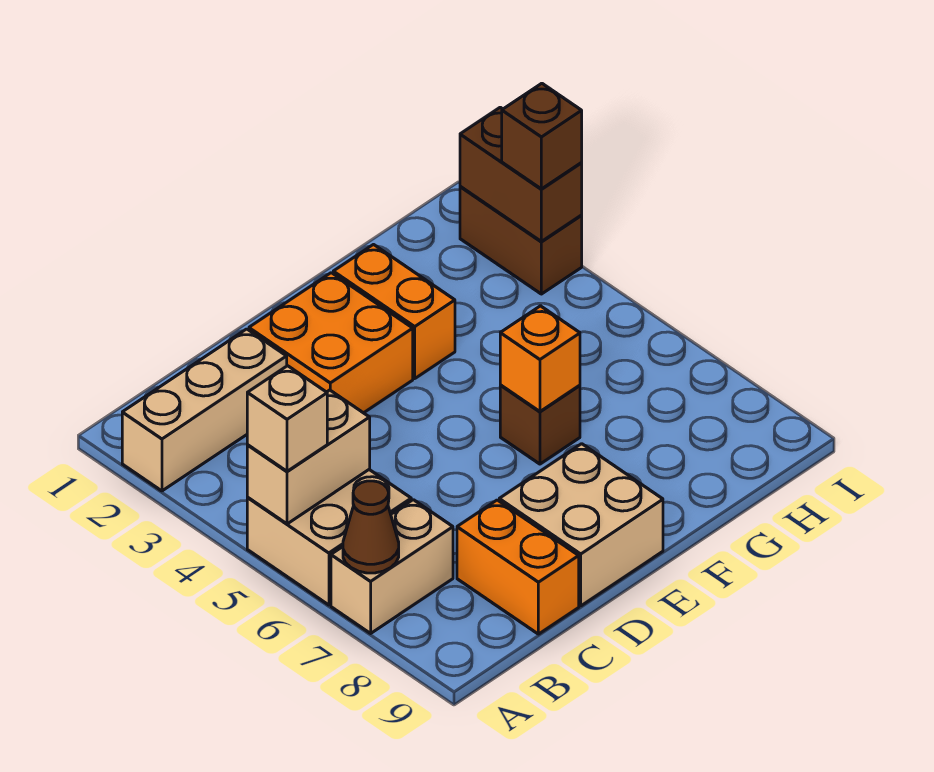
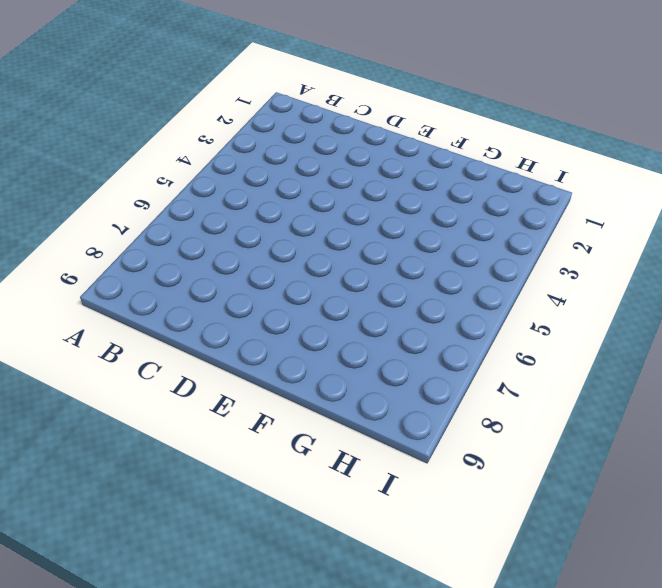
none -> tan 1x3 brick [122,329,287,491]
none -> tan 2x2 brick [247,470,411,605]
none -> tan 1x2 brick [331,500,453,633]

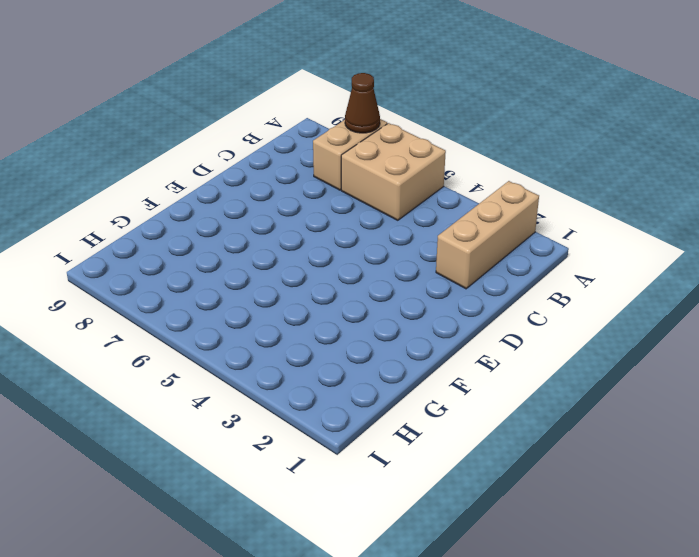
none -> orange 1x2 brick [457,500,579,634]
none -> orange 2x2 brick [249,273,413,413]
none -> tan 2x2 brick [499,444,663,606]

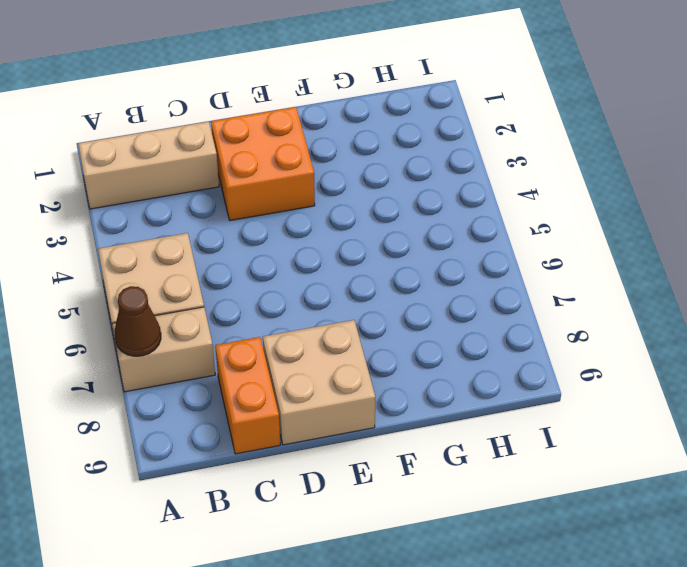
none -> orange 1x2 brick [333,245,455,378]
none -> brown 1x1 brick [500,385,580,464]
none -> brown 1x2 brick [460,186,582,294]

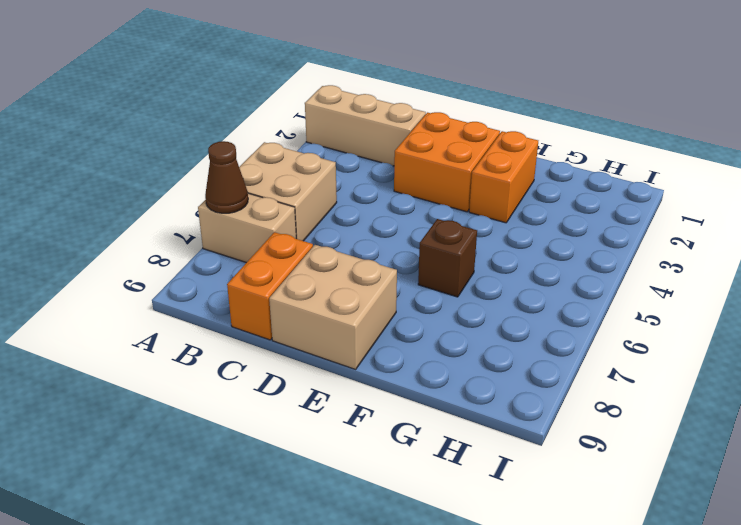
none -> brown 1x2 brick [460,186,582,294]
none -> tan 1x2 brick [247,390,370,524]
none -> orange 1x1 brick [500,306,580,411]

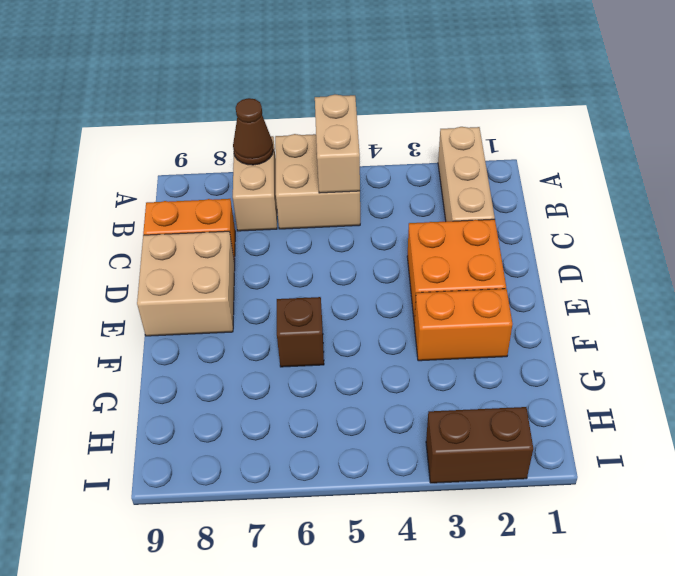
none -> orange 1x1 brick [500,306,580,411]
none -> brown 1x2 brick [460,107,582,241]
none -> tan 1x1 brick [247,366,327,471]

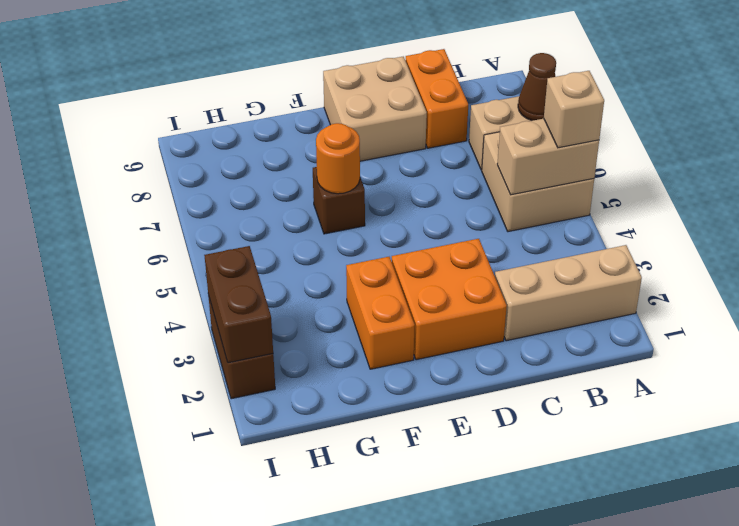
orange 1x1 round brick [316,123,360,194] -> orange 1x1 brick [500,306,580,411]
none -> brown 1x1 brick [502,83,582,189]

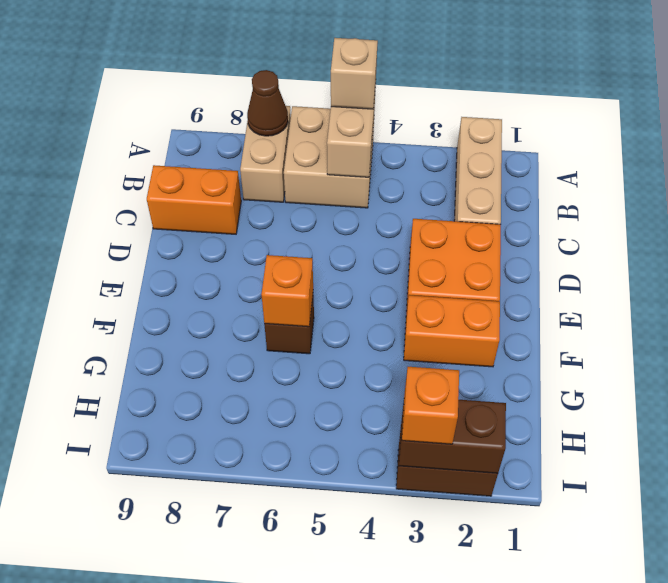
orange 1x1 brick [402,367,459,444] -> brown 1x1 brick [502,83,582,189]
none -> tan 2x2 brick [499,444,663,606]

